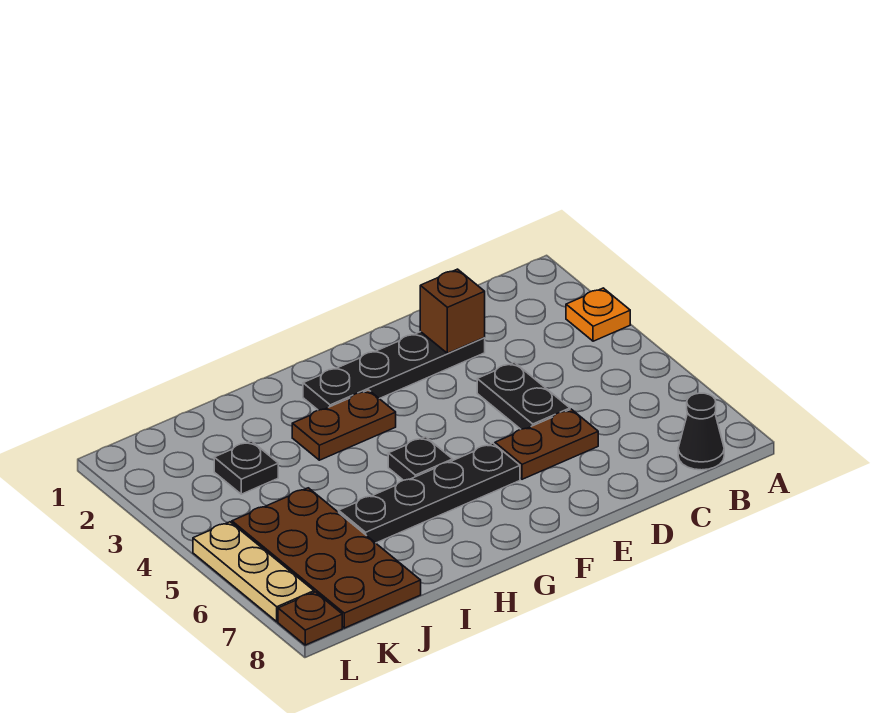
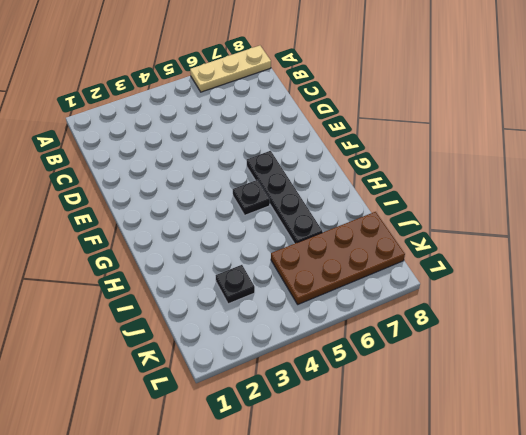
tan 1x3 plate [190,46,271,92] -> tan 1x3 plate moved to [193,522,314,622]
none -> orange 1x1 plate [566,288,630,341]
none -> black 1x1 cone [678,393,724,470]
none -> black 1x4 plate [303,332,485,410]

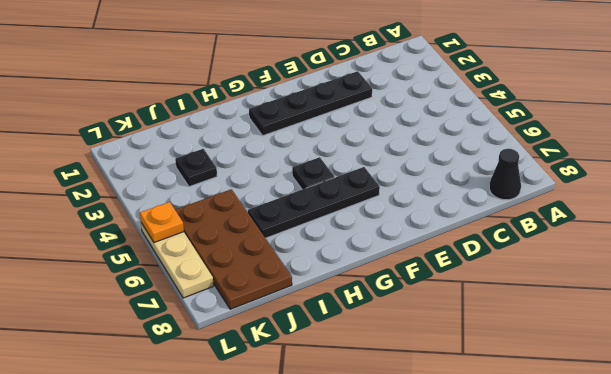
orange 1x1 plate [140,202,184,243] -> orange 1x1 plate moved to [566,288,630,341]
none -> black 1x2 plate [477,362,570,429]
none -> brown 1x2 plate [495,409,598,479]
none -> brown 1x2 plate [292,390,396,460]

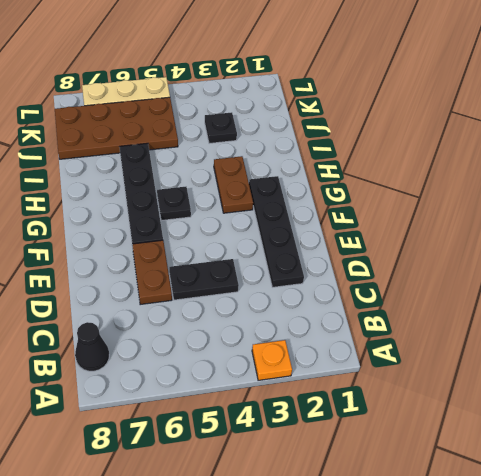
none -> brown 1x1 plate [278,592,342,645]
none -> brown 1x1 brick [420,269,485,353]

